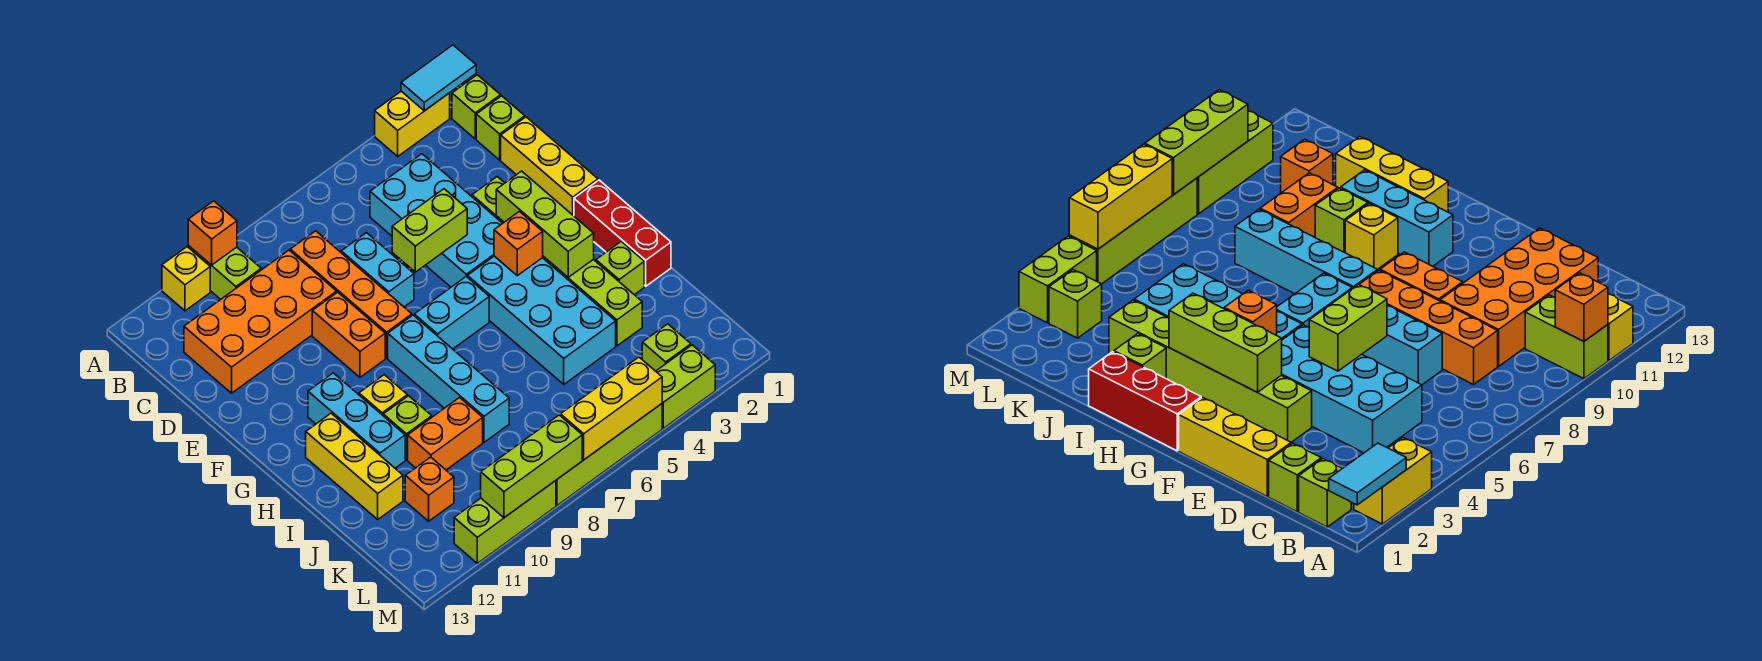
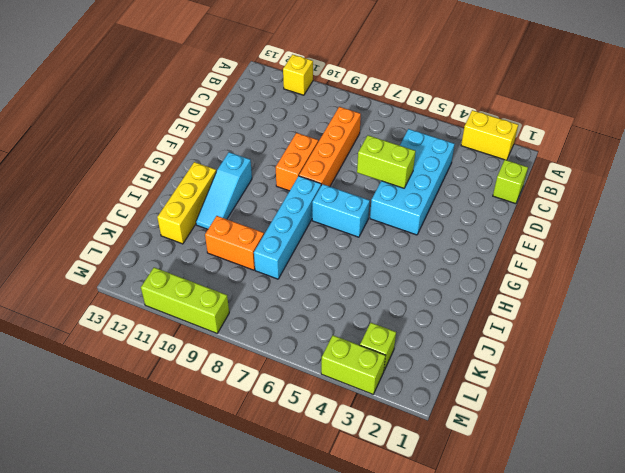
cyan 1x3 slope [196,152,252,229] -> cyan 1x3 brick [308,373,405,468]
none -> lime 1x2 brick [188,246,261,299]
none -> lime 1x1 brick [452,75,501,139]
none -> orange 2x4 brick [184,250,337,393]
none -> yellow 1x3 brick [501,117,598,216]

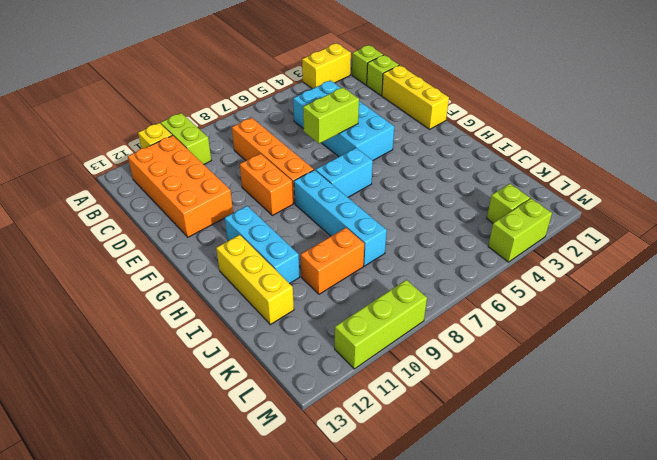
orange 2x4 brick [128,135,233,237] -> orange 2x4 brick turned to [184,250,337,393]
none -> cyan 1x2 brick [341,233,414,307]
none -> lime 1x6 brick [472,177,642,346]
none -> red 1x3 brick [574,180,671,286]
none -> cyan 2x4 brick [468,256,616,384]

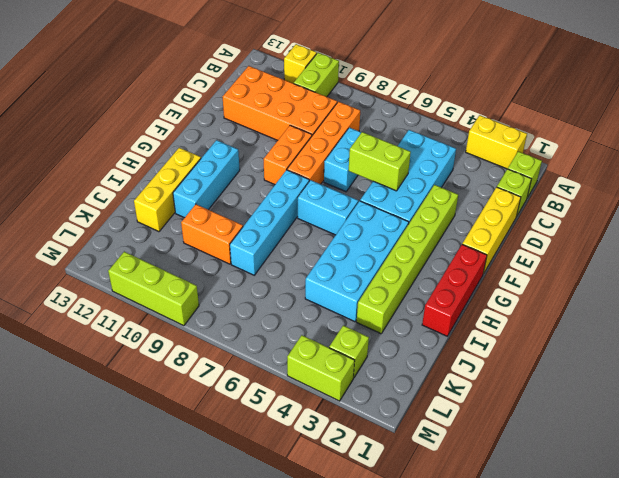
none -> yellow 1x1 brick [359,375,407,415]
none -> lime 1x1 brick [596,241,644,295]
none -> lime 1x1 brick [383,396,432,460]
none -> orange 1x1 brick [405,457,454,521]

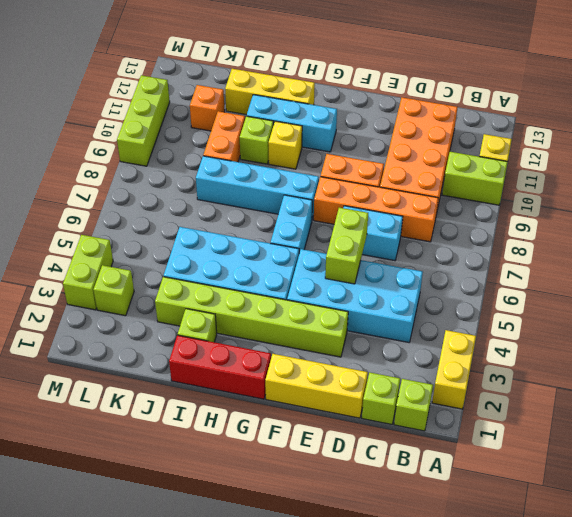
none -> lime 1x4 brick [556,404,662,506]
none -> cyan 1x2 tile [401,45,476,111]
none -> orange 1x1 brick [188,201,237,265]
none -> lime 1x3 brick [496,171,594,277]

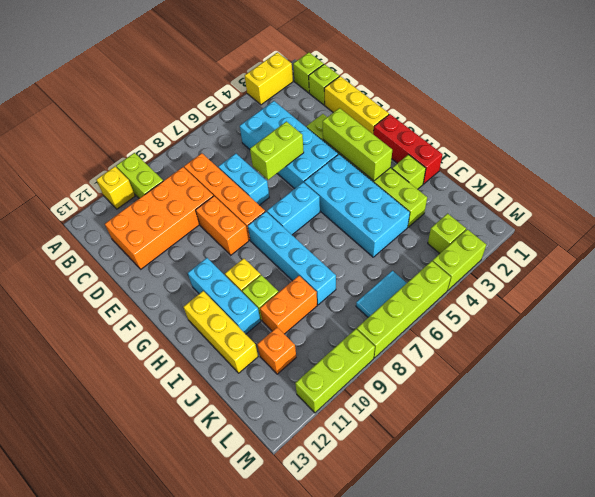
cyan 1x2 tile [356,271,406,317] -> cyan 1x2 tile moved to [401,45,476,111]
none -> orange 1x1 brick [188,201,237,265]
none -> orange 1x1 brick [494,212,543,276]
none -> yellow 1x3 brick [561,357,662,460]
none -> lime 1x3 brick [481,415,582,518]

